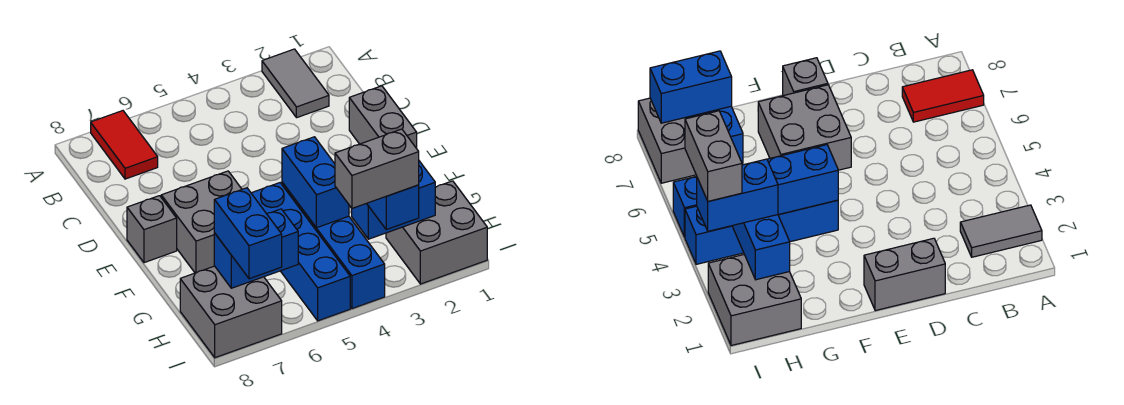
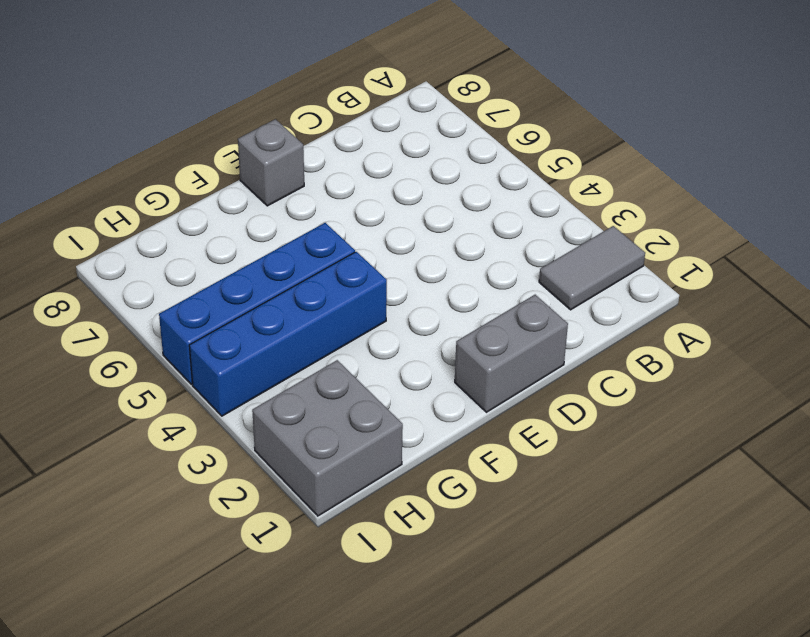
none -> red 1x2 tile [91,111,158,179]
none -> grey 2x2 brick [161,171,242,273]
none -> grey 2x2 brick [180,266,282,358]

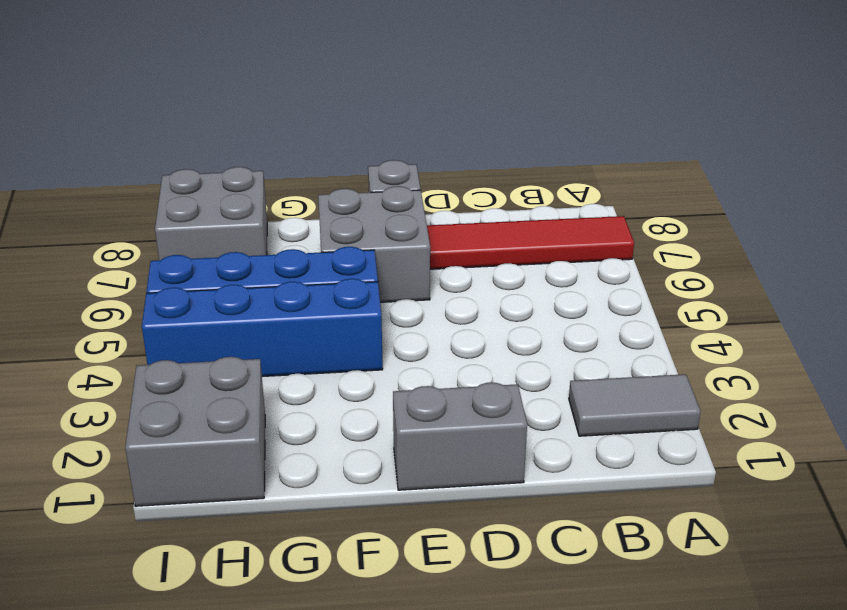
red 1x4 tile [427,216,634,269] -> red 1x2 tile [91,111,158,179]
none -> blue 1x2 brick [282,137,349,228]
none -> blue 1x2 brick [352,161,435,239]
none -> blue 1x2 brick [214,209,298,288]

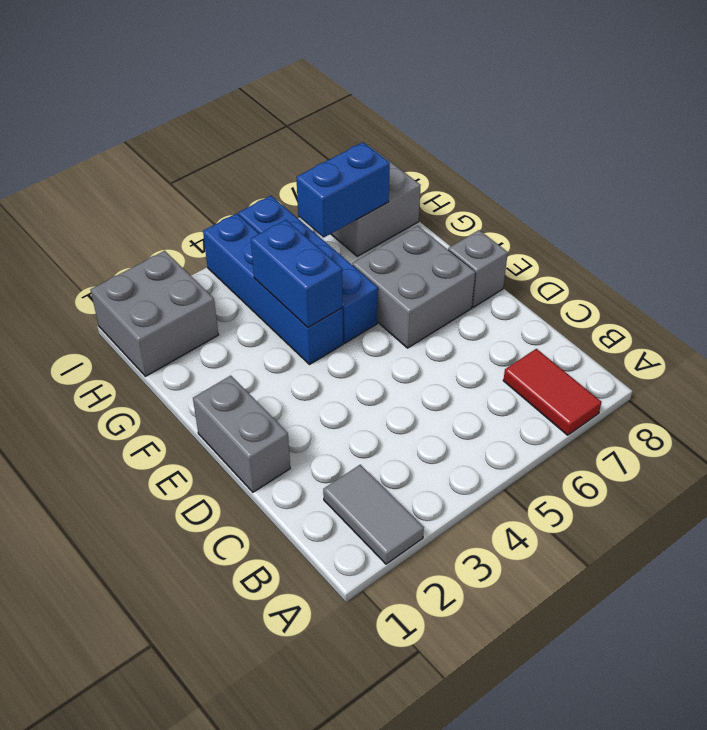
none -> blue 1x2 brick [352,161,435,239]
none -> blue 1x2 brick [367,185,419,229]
none -> blue 1x2 brick [214,188,282,279]

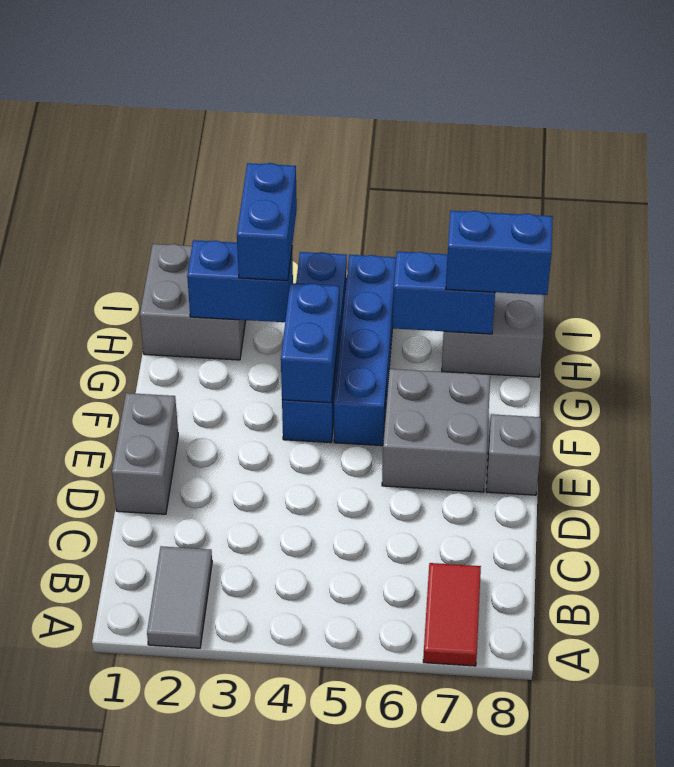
blue 1x2 brick [446,211,553,295] -> blue 1x2 brick turned to [214,188,282,279]
none -> grey 1x2 brick [335,129,419,208]

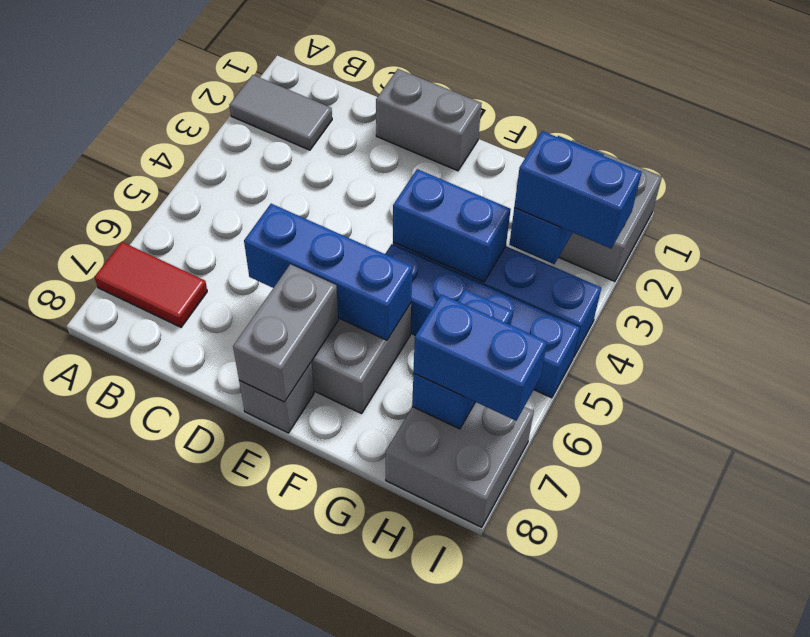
blue 1x3 brick [244,204,412,340] -> none
grey 1x2 brick [233,264,338,402] -> grey 1x2 brick moved to [335,129,419,208]

